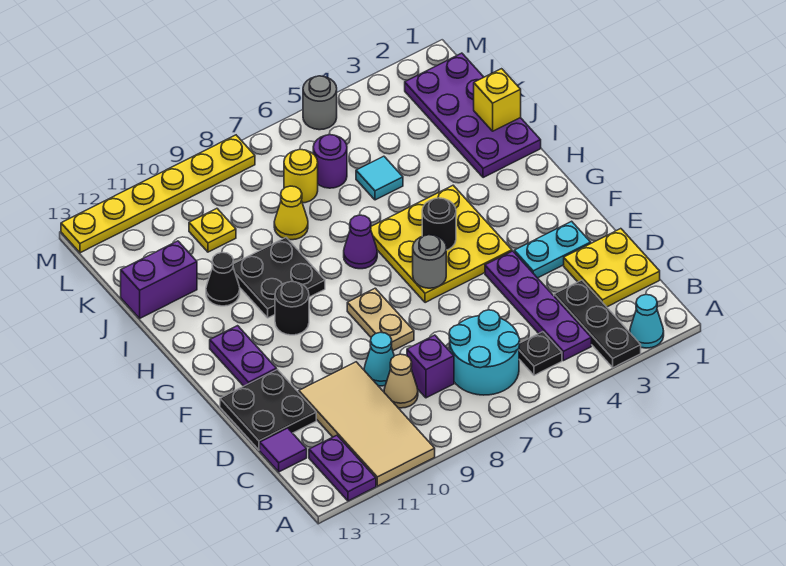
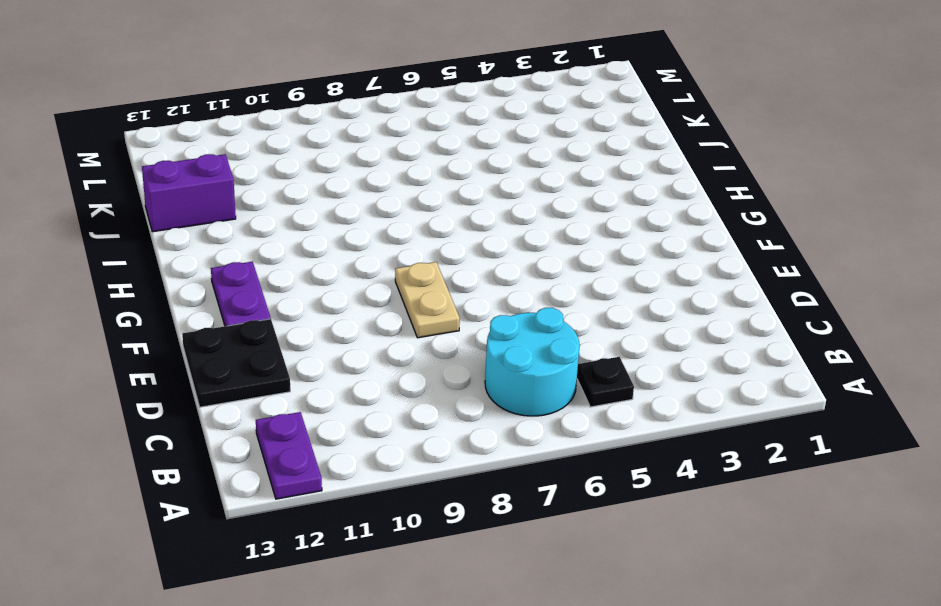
none -> cyan 1x1 cone [630,295,664,348]
none -> black 1x3 plate [554,280,641,368]
none -> tan 2x4 tile [299,362,435,486]
none -> purple 1x4 plate [485,251,591,361]

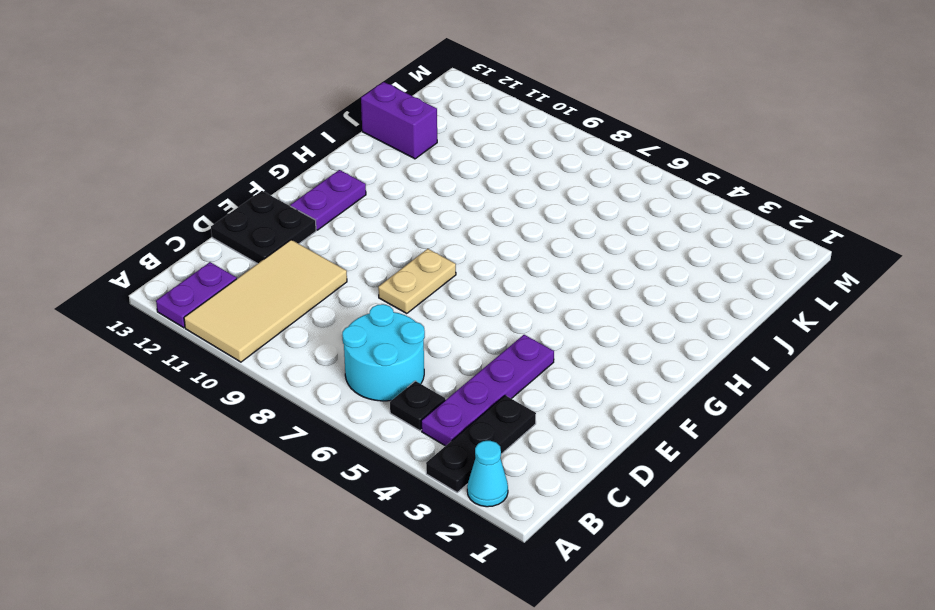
none -> yellow 2x2 plate [564,229,660,307]
none -> purple 1x1 brick [407,335,454,398]
none -> tan 1x1 cone [384,354,418,408]
none -> purple 1x1 tile [260,428,307,472]

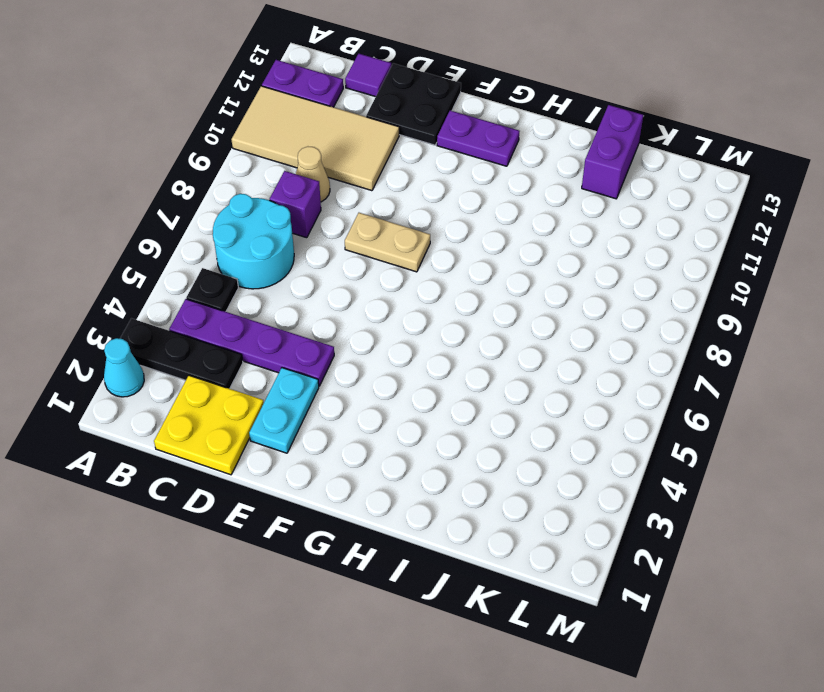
none -> cyan 1x1 cone [364,332,394,386]
none -> yellow 3x3 plate [371,185,512,303]
none -> black 1x1 round brick [275,282,309,335]
none -> purple 1x1 cone [344,215,377,269]

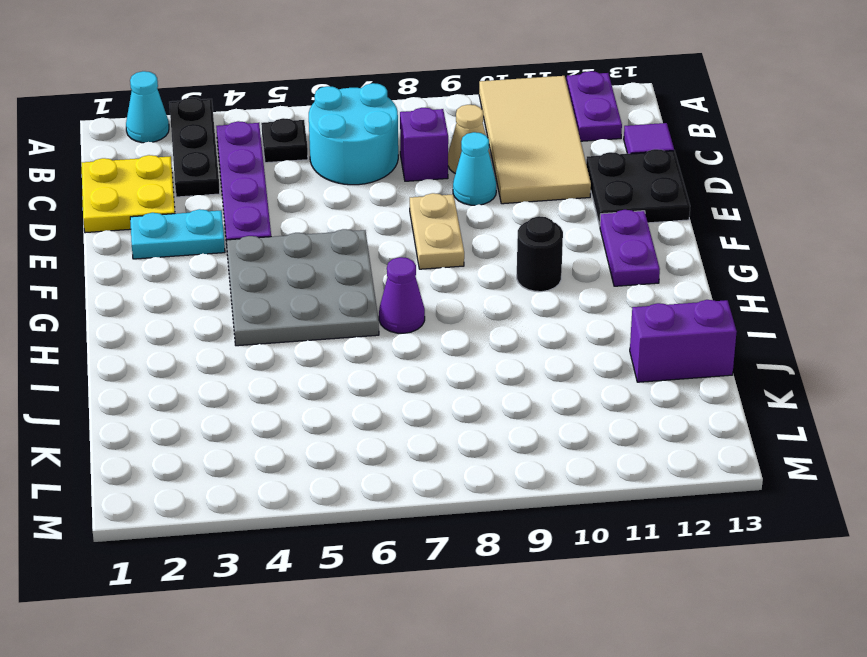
grey 3x3 plate [226,229,379,346] -> yellow 3x3 plate [371,185,512,303]
none -> black 2x2 plate [233,238,325,318]
none -> purple 2x4 plate [405,53,541,178]
none -> black 1x1 cone [206,253,240,306]
none -> cyan 1x1 tile [356,156,403,200]

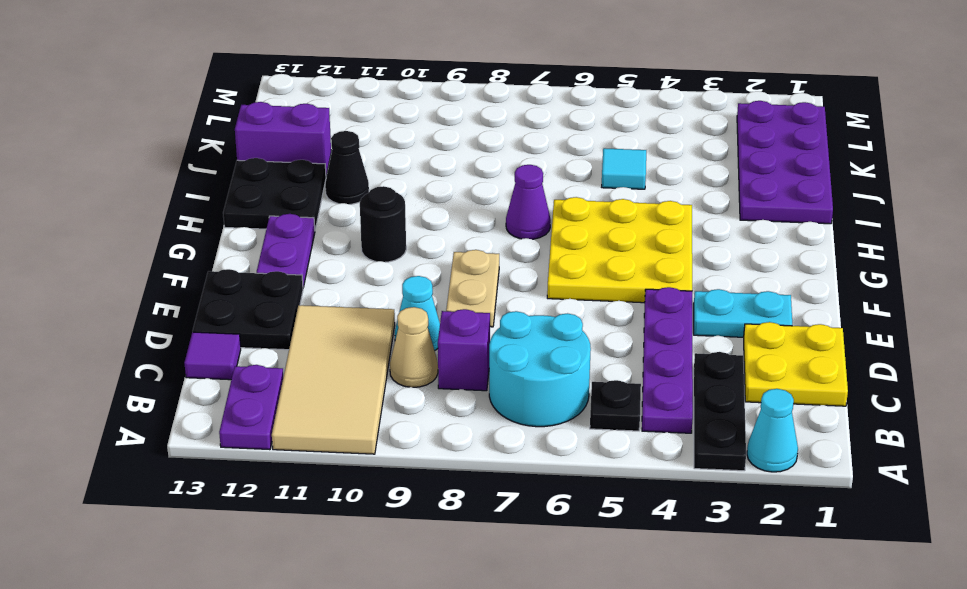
black 2x2 plate [223,158,326,229] -> black 2x2 plate moved to [233,238,325,318]
none -> yellow 1x1 cone [274,186,308,240]
none -> purple 1x1 round brick [313,135,347,188]
none -> yellow 1x1 round brick [284,149,318,203]
none -> yellow 1x1 plate [189,209,236,252]

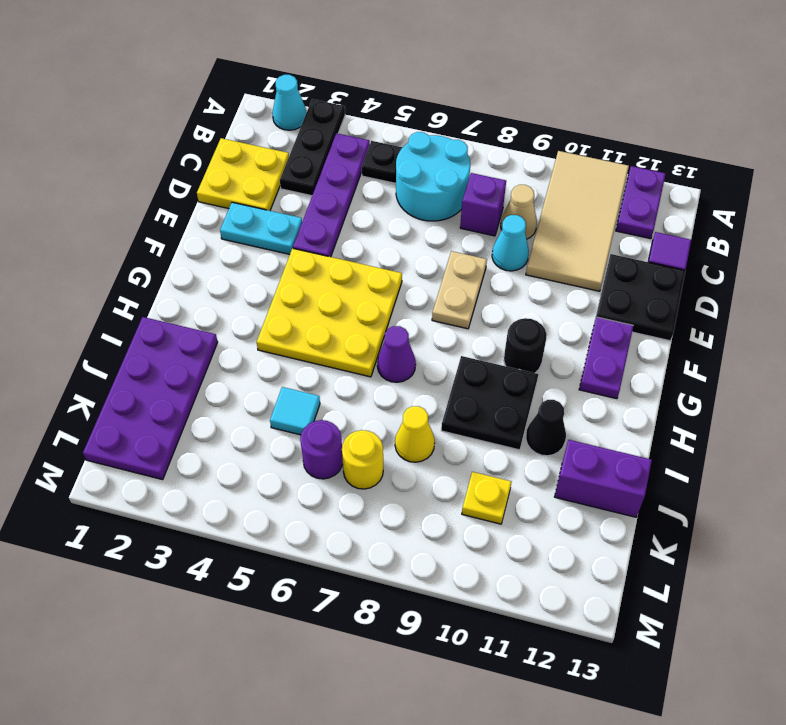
none -> grey 1x1 round brick [303,76,337,130]
none -> yellow 1x6 plate [61,135,255,253]
none -> grey 1x1 round brick [413,235,446,288]
none -> black 1x1 round brick [422,198,456,250]

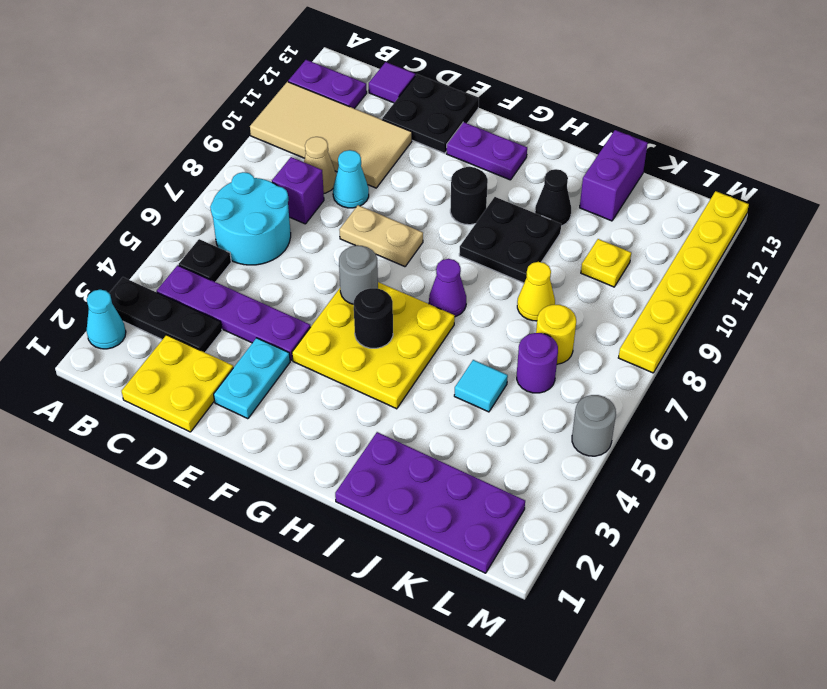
none -> yellow 1x1 brick [474,69,521,131]

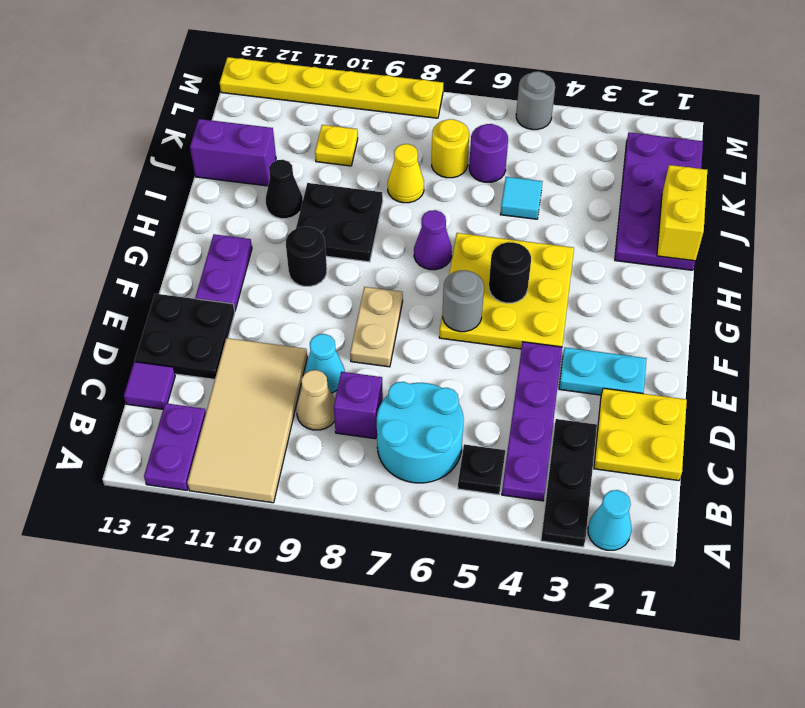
yellow 1x2 brick [657,165,707,261] -> yellow 1x1 brick [474,69,521,131]

